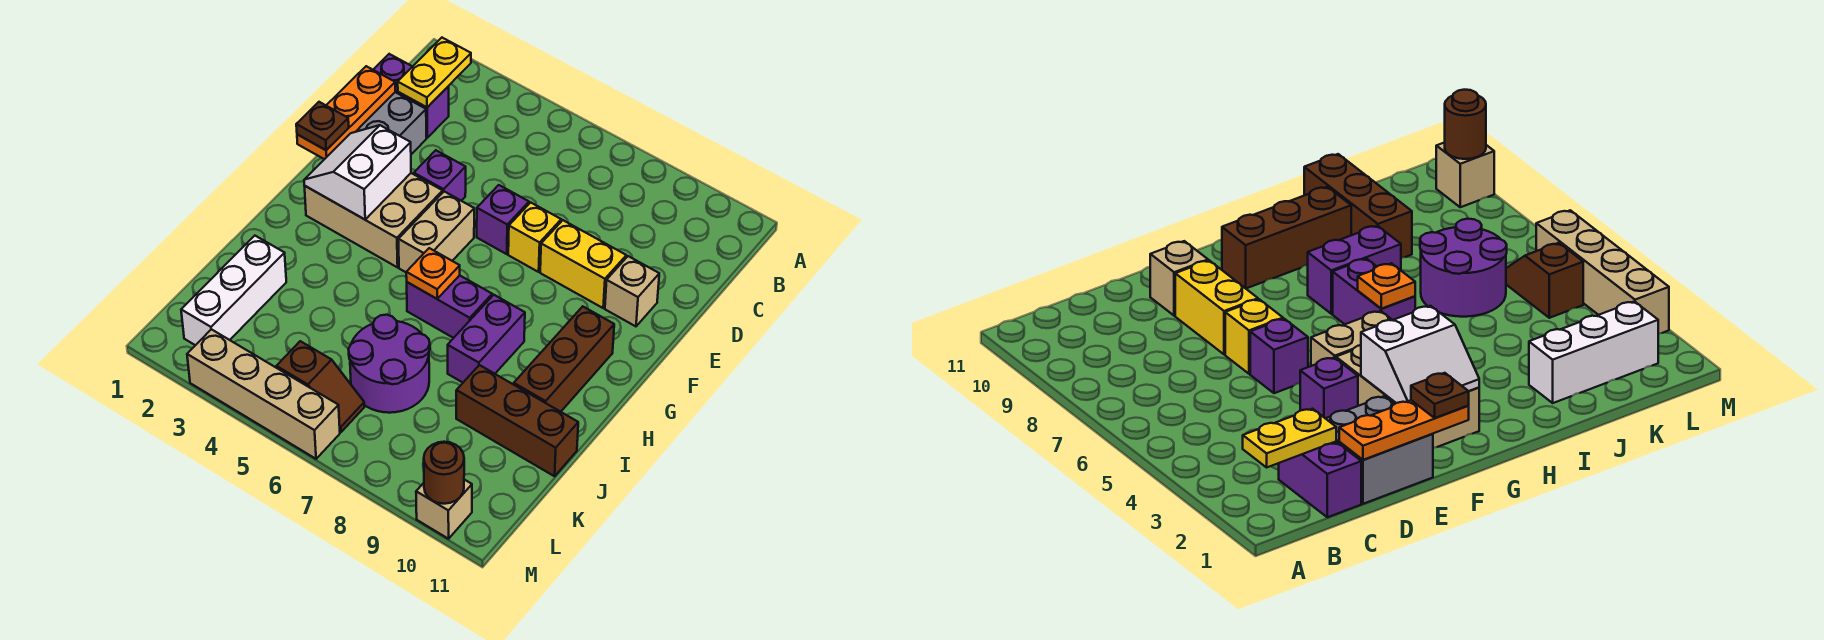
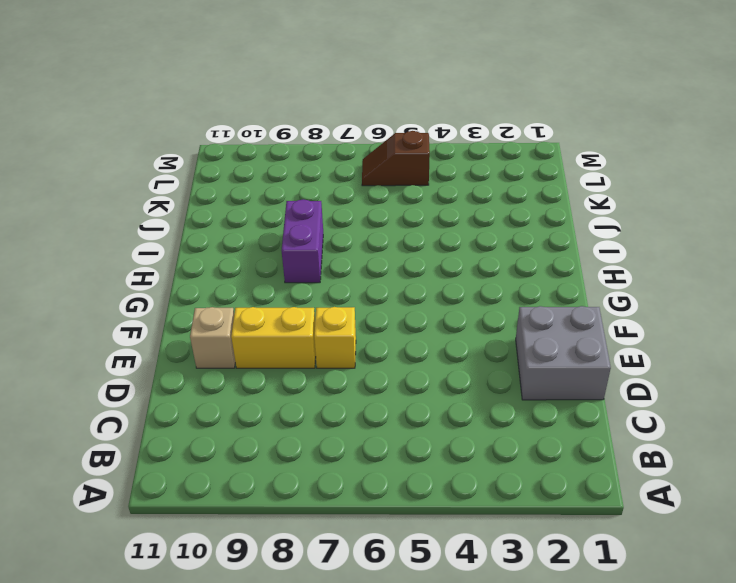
none -> purple 1x2 brick [373,54,449,138]
none -> purple 1x1 brick [414,150,466,201]
none -> purple 1x1 brick [477,185,529,254]

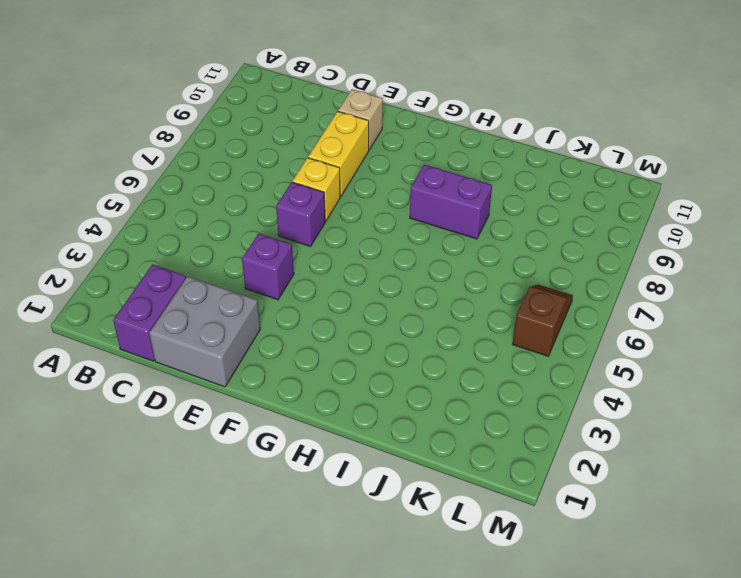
none -> tan 2x3 brick [305,173,443,267]
none -> tan 1x2 brick [398,191,474,272]
none -> brown 1x3 brick [514,307,614,412]

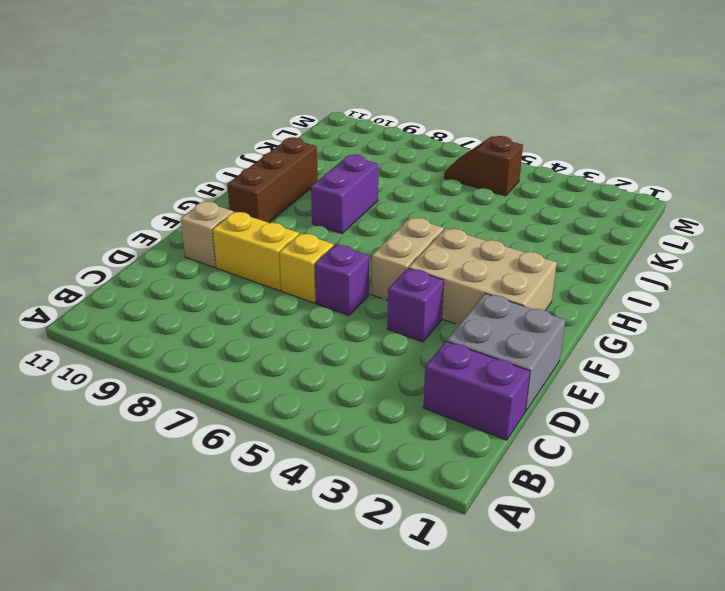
none -> purple 1x2 brick [407,275,492,338]
none -> white 1x3 brick [181,236,286,345]
none -> purple 2x2 round brick [348,315,430,413]

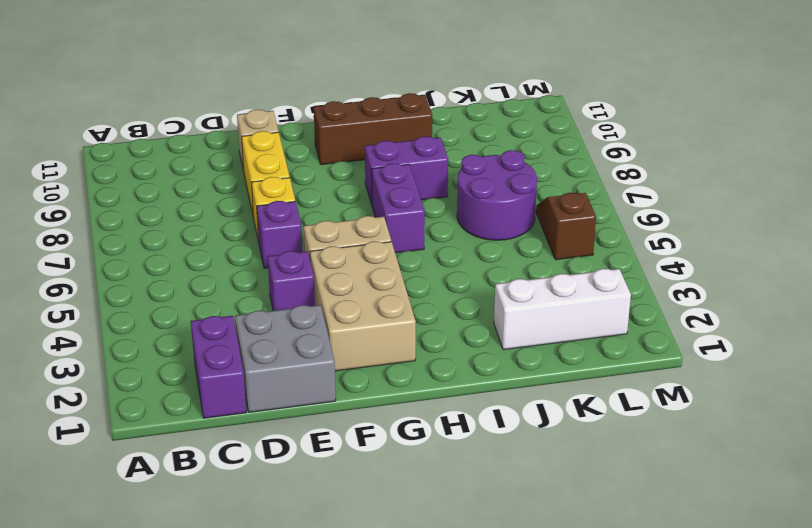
none -> brown 1x3 brick [456,365,578,476]
none -> tan 1x4 brick [187,329,340,459]
none -> tan 1x1 brick [416,480,472,539]

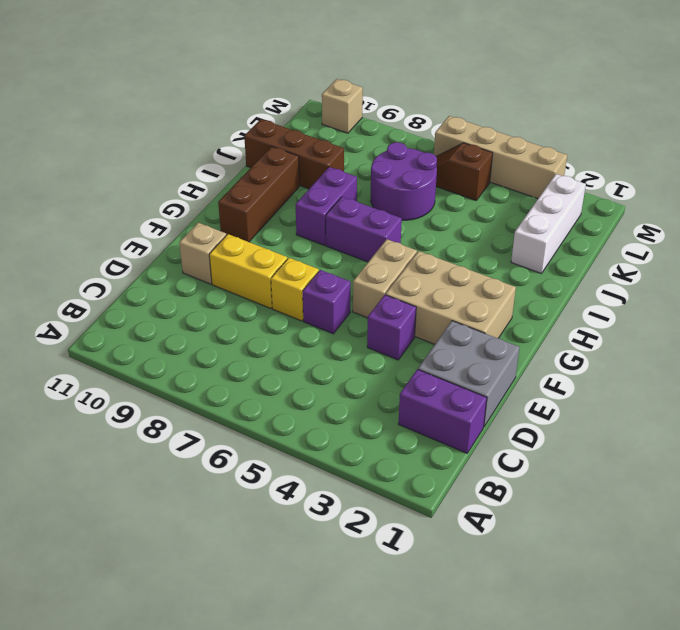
none -> yellow 1x2 plate [398,38,471,107]
none -> orange 1x3 plate [297,66,395,159]
none -> white 2x2 slope [304,125,411,219]

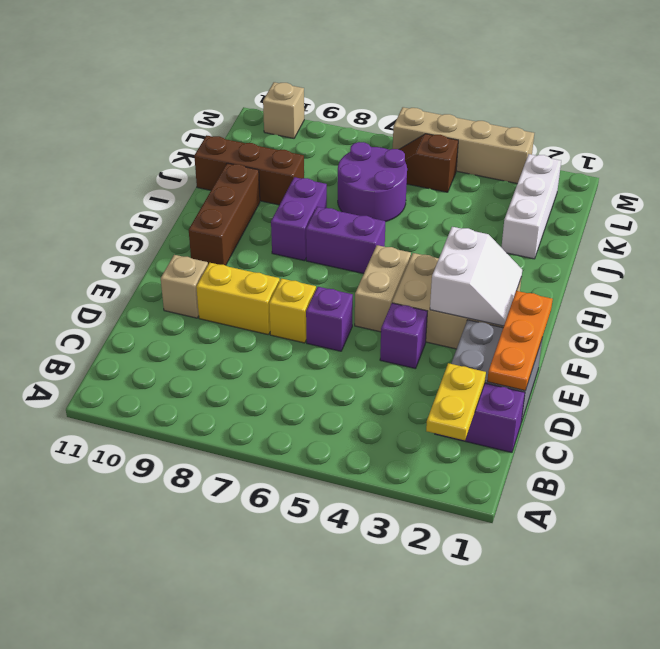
none -> orange 1x1 plate [406,248,460,299]
none -> brown 1x1 round brick [424,442,464,504]
none -> brown 1x1 plate [296,102,349,150]

